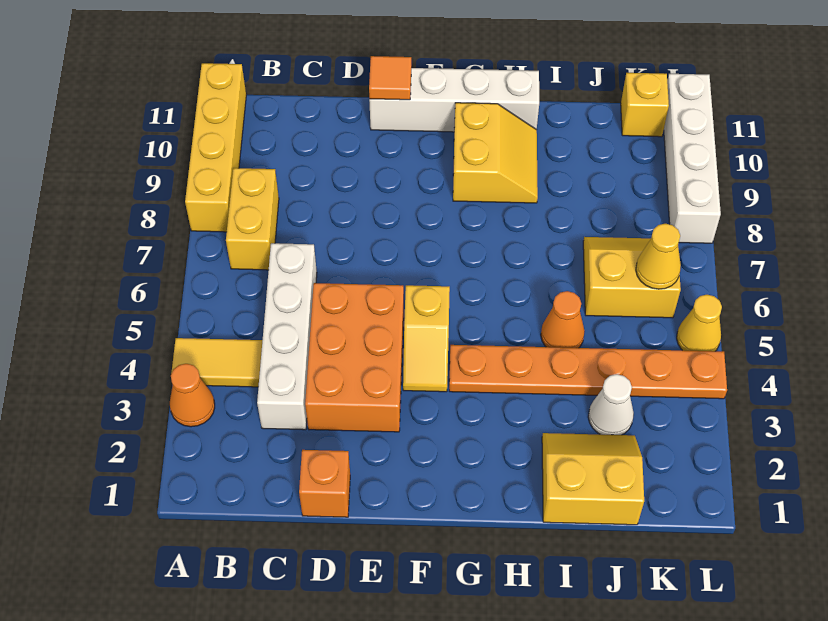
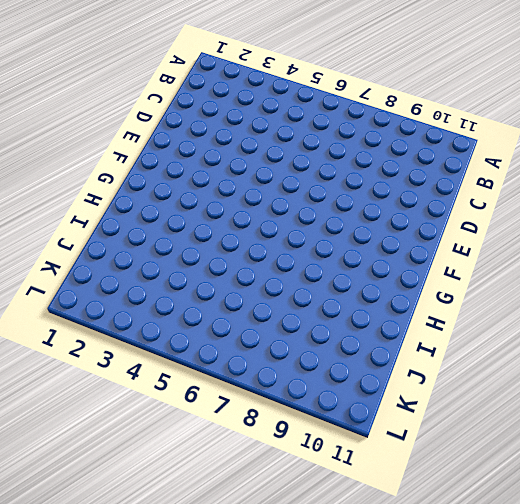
none -> orange 1x1 cone [170,364,215,427]
none -> yellow 1x2 tile [171,338,262,387]
none -> yellow 1x4 brick [185,63,246,232]

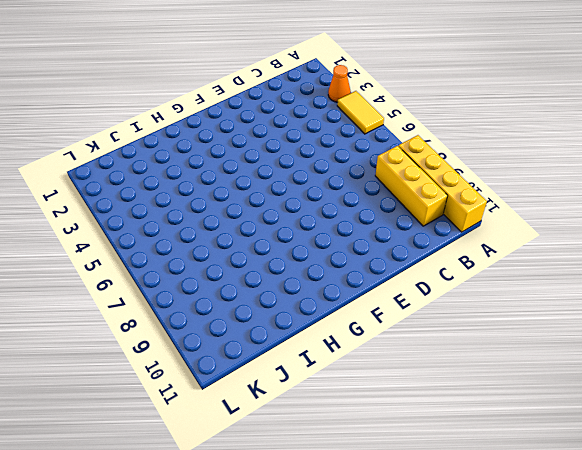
yellow 1x2 tile [337,91,384,134] -> yellow 1x2 tile turned to [171,338,262,387]
yellow 1x3 brick [375,146,448,226] -> yellow 1x2 brick [226,168,279,270]
none -> white 1x4 brick [257,243,317,430]
none -> orange 1x1 brick [299,450,350,517]
none -> orange 2x3 brick [305,283,404,432]

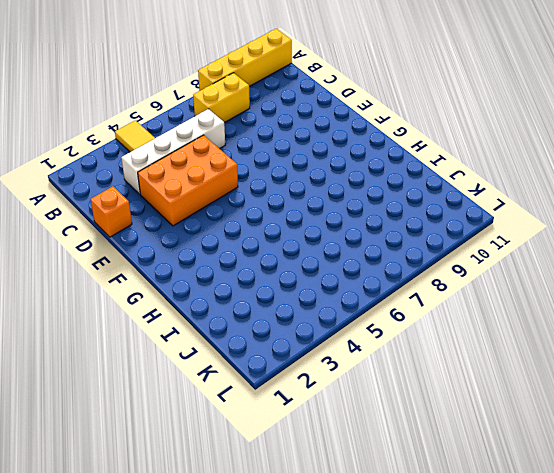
none -> orange 1x1 cone [170,364,215,427]
none -> white 1x4 brick [369,68,539,132]
none -> yellow 1x2 slope [403,285,450,392]

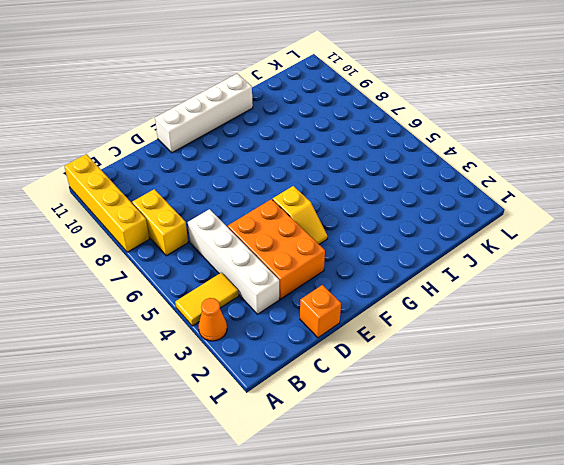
none -> orange 1x6 plate [449,345,727,399]
none -> yellow 2x2 slope [453,103,538,203]
none -> yellow 2x2 slope [542,433,644,525]

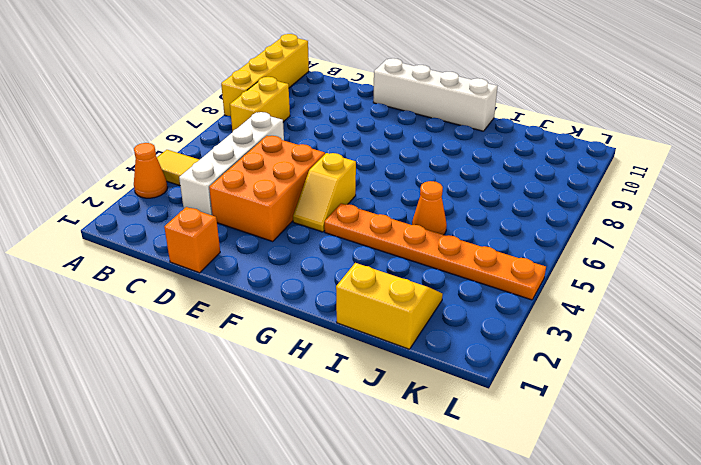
none -> yellow 2x2 slope [453,103,538,203]
none -> white 1x1 cone [588,374,634,435]
none -> yellow 2x2 slope [583,237,681,318]

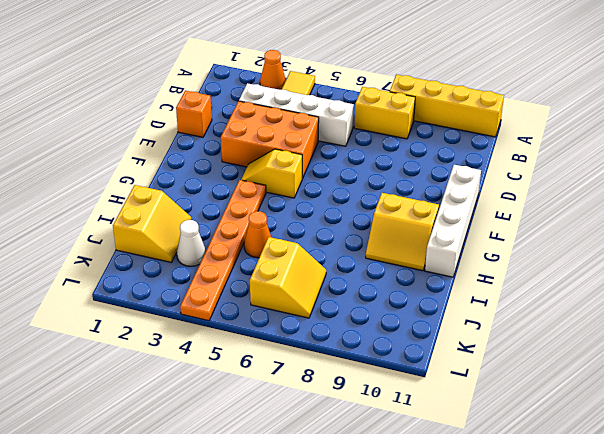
none -> yellow 1x1 brick [621,73,669,137]
none -> yellow 1x1 cone [677,295,722,351]
none -> white 1x4 brick [664,74,721,243]

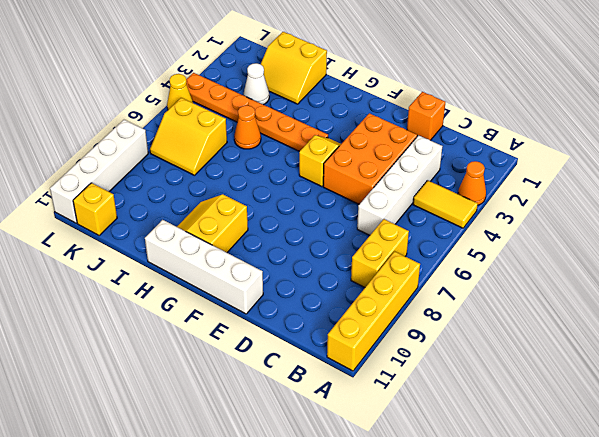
none -> orange 1x1 tile [369,56,412,100]
none -> yellow 1x1 cone [636,224,681,289]

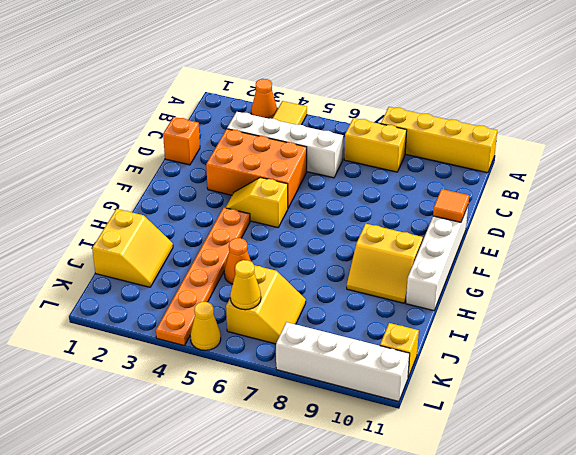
none -> white 1x1 cone [588,374,634,435]

